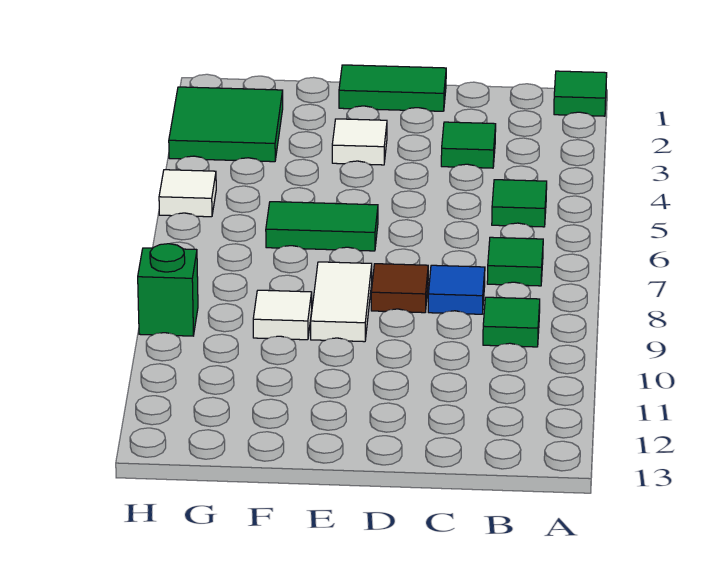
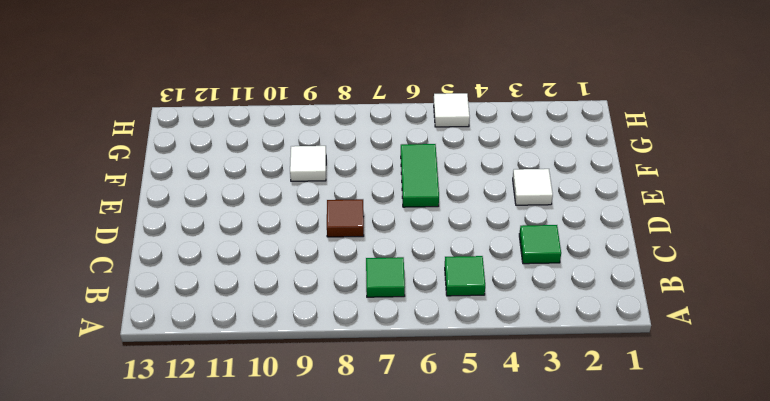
none -> green 1x1 tile [554,71,607,116]
none -> green 1x1 tile [483,297,540,347]
none -> blue 1x1 tile [428,265,485,314]

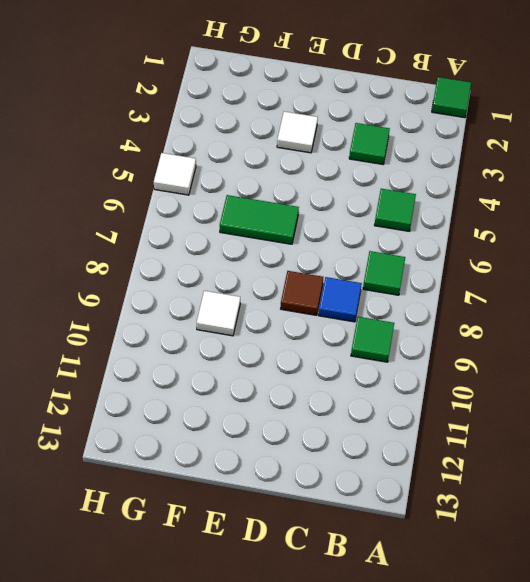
none -> green 1x2 tile [339,65,446,111]
none -> white 1x2 tile [311,262,372,342]
none -> green 2x2 tile [169,87,283,162]

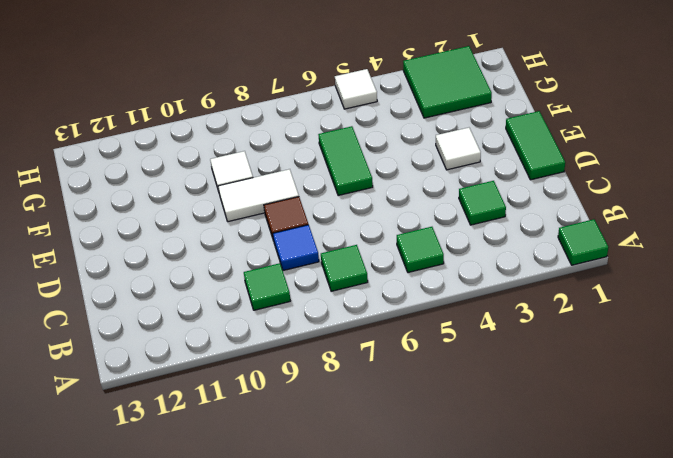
none -> green 1x1 brick [138,244,198,336]

